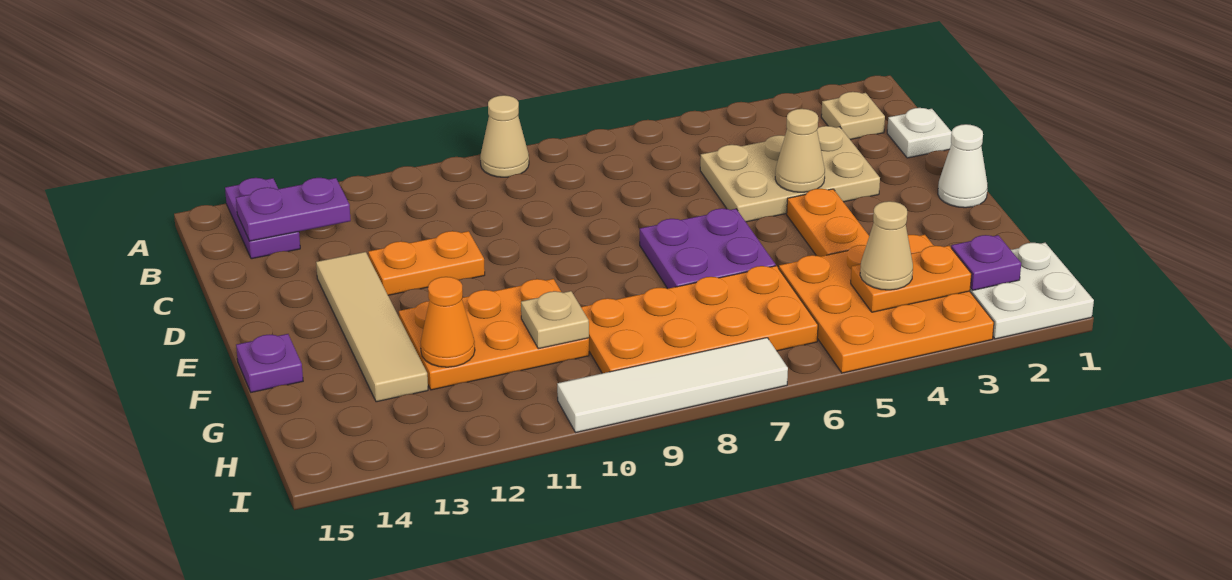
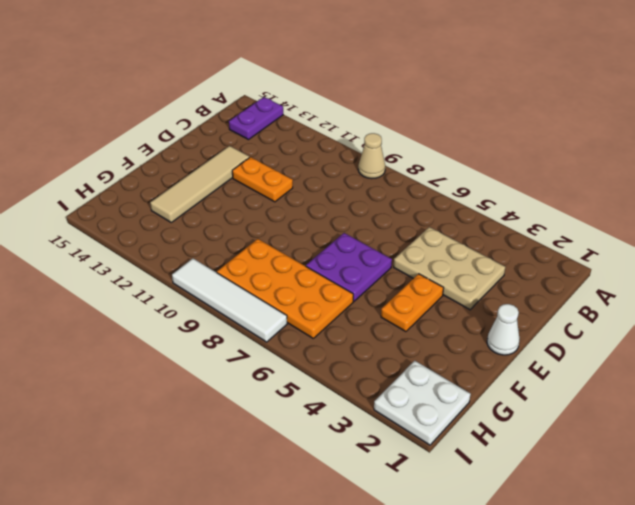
none -> tan 1x1 plate [821,92,885,140]
none -> white 1x1 plate [887,108,952,158]
none -> orange 2x3 plate [399,279,589,390]

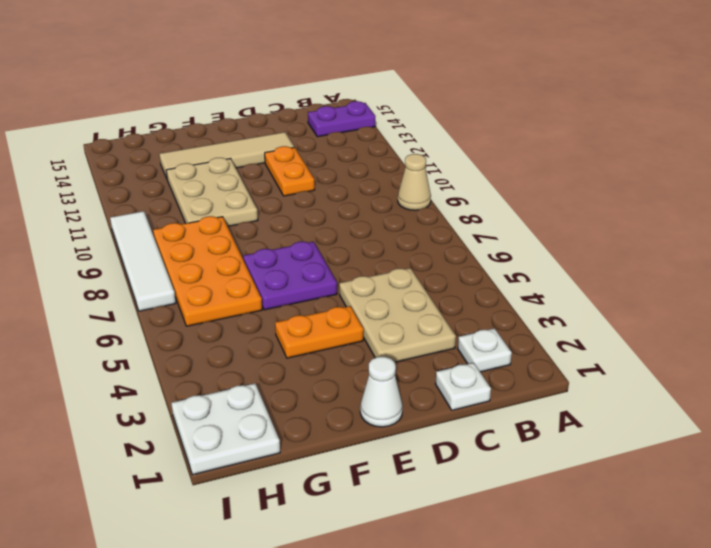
white 1x1 plate [458,328,512,372] -> tan 1x1 plate [821,92,885,140]
tan 2x3 plate [166,158,258,226] -> orange 2x3 plate [399,279,589,390]
none -> purple 1x1 plate [236,334,303,392]
none -> orange 3x3 plate [779,235,994,373]
none -> purple 1x2 plate [236,178,351,241]

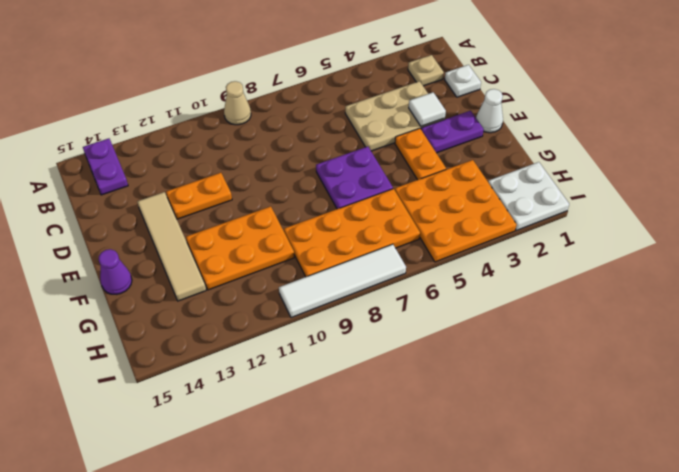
white 1x1 tile [409,92,446,126] -> none
purple 1x2 plate [421,111,484,153] -> purple 1x2 plate moved to [236,178,351,241]
purple 1x1 cone [99,249,132,294] -> purple 1x1 plate [236,334,303,392]
none -> tan 1x1 cone [775,109,825,192]
none -> tan 1x1 plate [521,291,589,349]
none -> orange 1x1 cone [421,277,475,367]

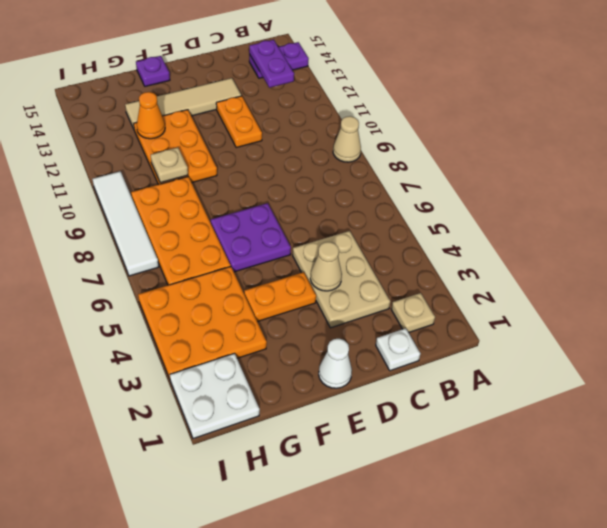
none -> purple 1x1 plate [951,235,1021,290]
none -> orange 1x2 plate [851,246,972,312]
none -> tan 1x1 cone [860,201,913,290]

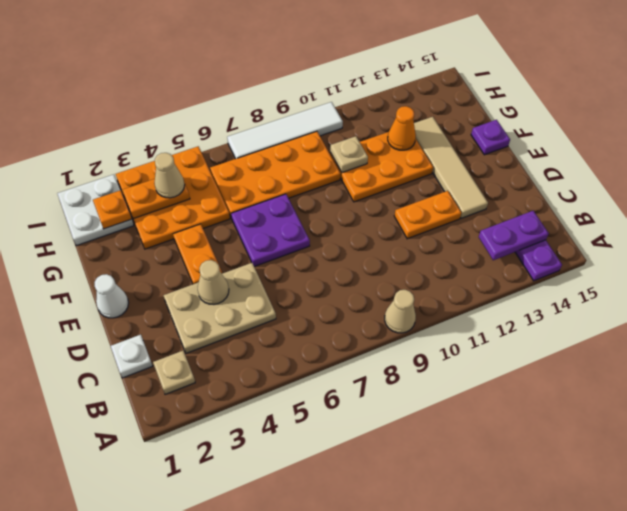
orange 1x1 plate [93,190,132,229] -> purple 1x1 plate [951,235,1021,290]

